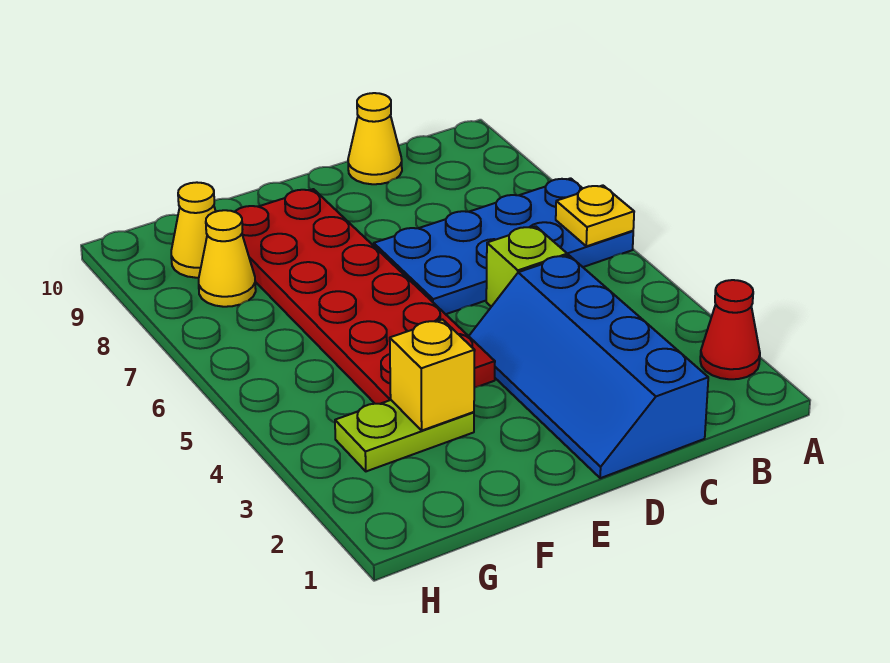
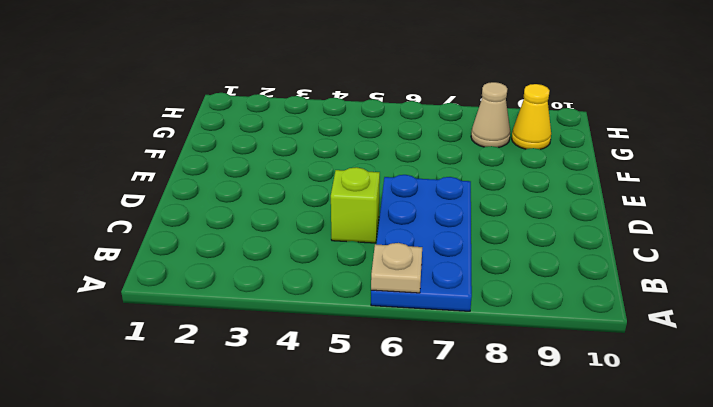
tan 1x1 plate [371,243,422,293] -> yellow 1x1 plate [556,185,634,246]
tan 1x1 cone [471,82,510,147] -> yellow 1x1 cone [199,210,256,307]
none -> red 1x1 cone [700,280,760,379]
none -> blue 2x4 slope [469,255,708,478]

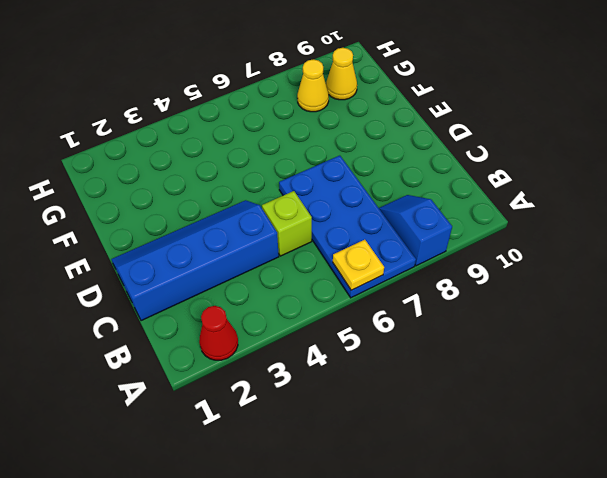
blue 1x2 slope [379,195,452,266] -> none
none -> yellow 1x1 cone [348,93,402,184]
none -> red 2x6 plate [235,189,495,404]

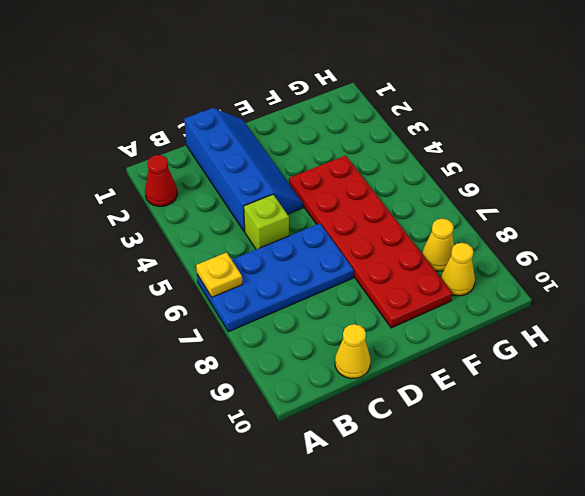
none -> lime 1x2 plate [335,400,474,471]
none -> yellow 1x1 brick [390,320,475,430]

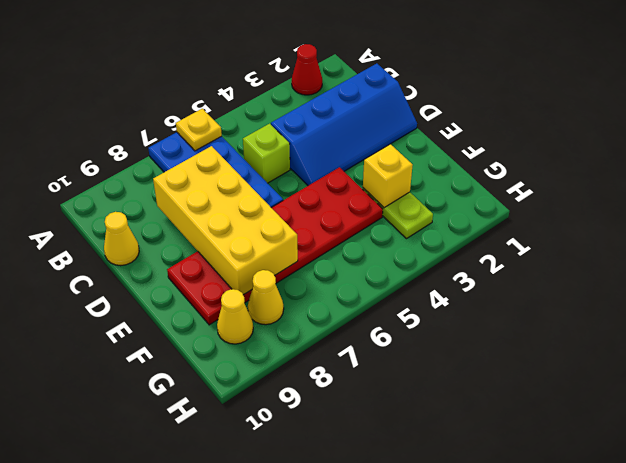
yellow 2x4 brick [153,146,298,295] -> none

